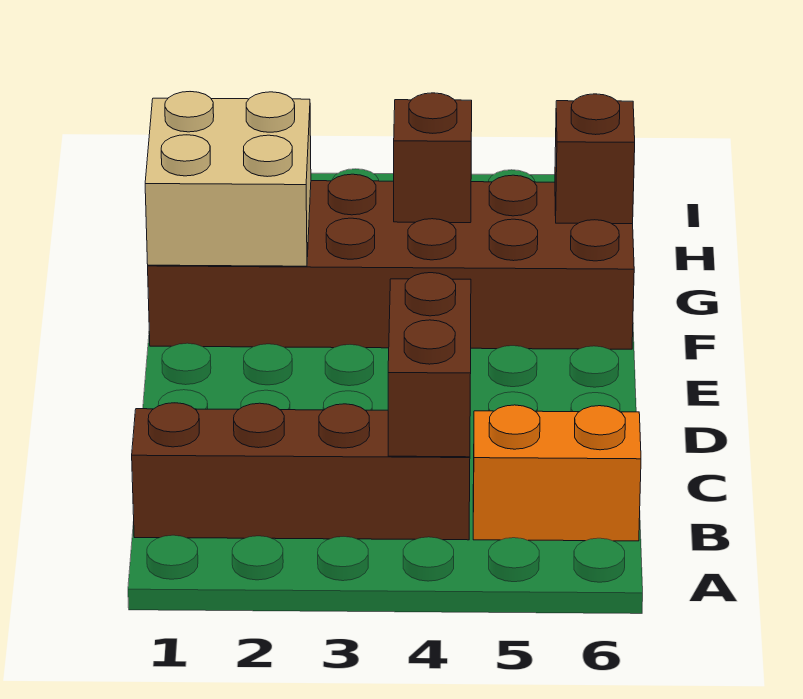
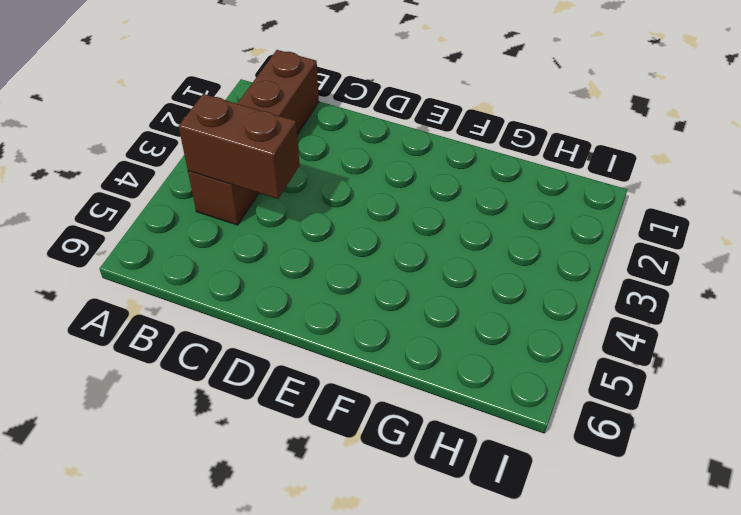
none -> orange 1x2 brick [473,405,641,541]
none -> brown 2x6 brick [148,174,634,349]

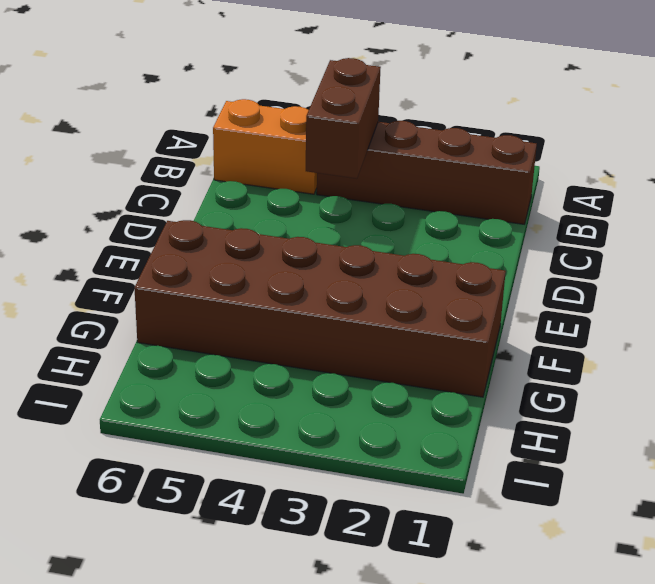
none -> tan 2x2 brick [145,92,311,266]
none -> brown 1x1 brick [394,93,472,223]

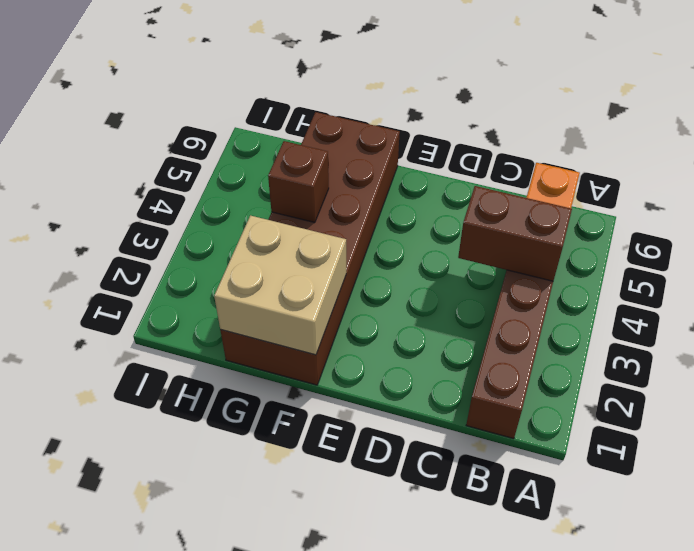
none -> brown 1x1 brick [555,94,635,224]

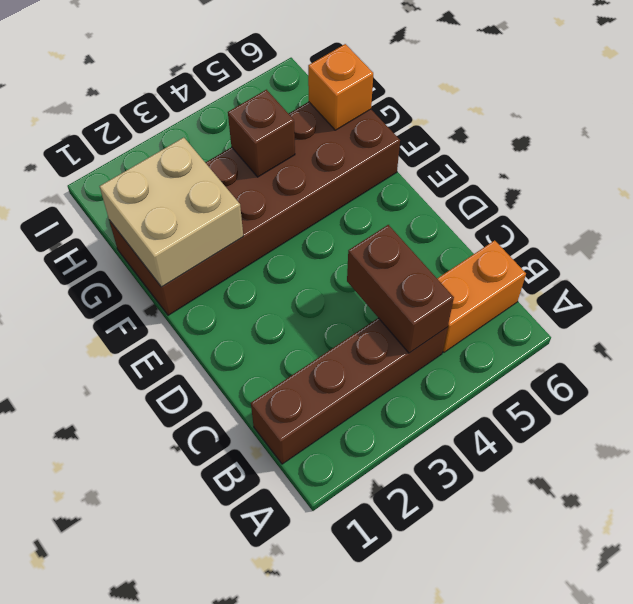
orange 1x1 brick [308,44,373,130] -> brown 1x1 brick [555,94,635,224]

